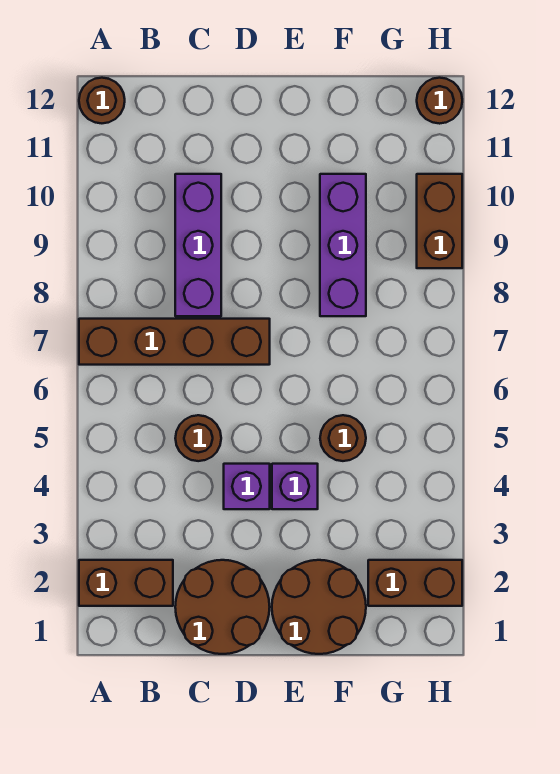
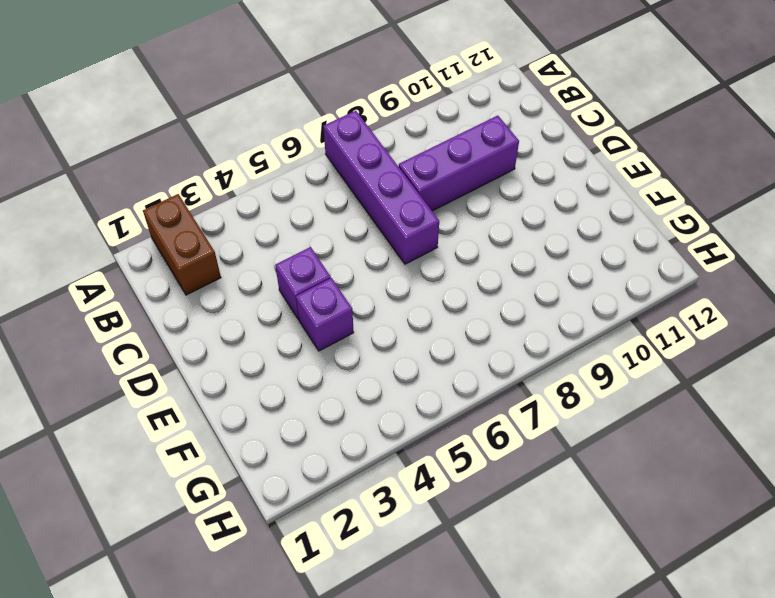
purple 1x4 brick [323,111,439,264] -> brown 1x4 brick [79,319,270,365]
none -> brown 1x1 round brick [79,78,125,123]
none -> brown 2x2 round brick [175,560,270,654]
none -> brown 1x1 round brick [175,415,221,461]

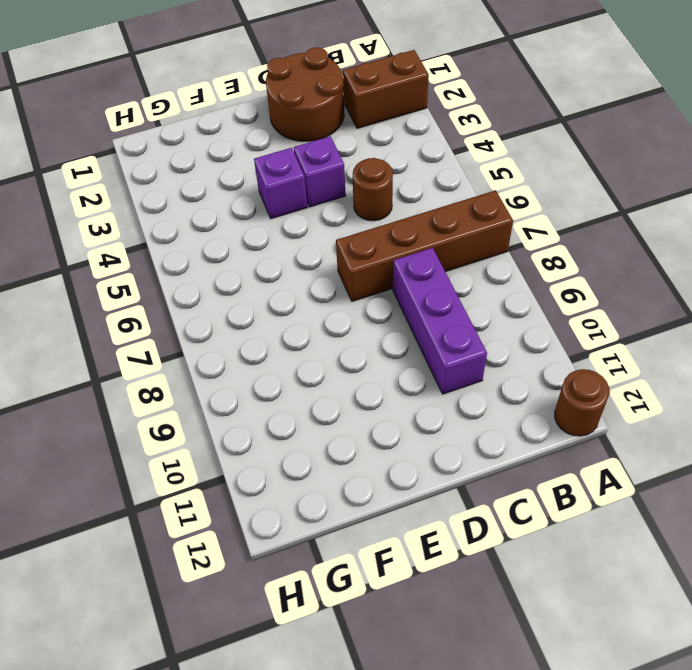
none -> brown 2x2 round brick [272,560,366,654]
none -> brown 1x1 round brick [320,415,366,461]
none -> purple 1x3 brick [320,174,366,316]

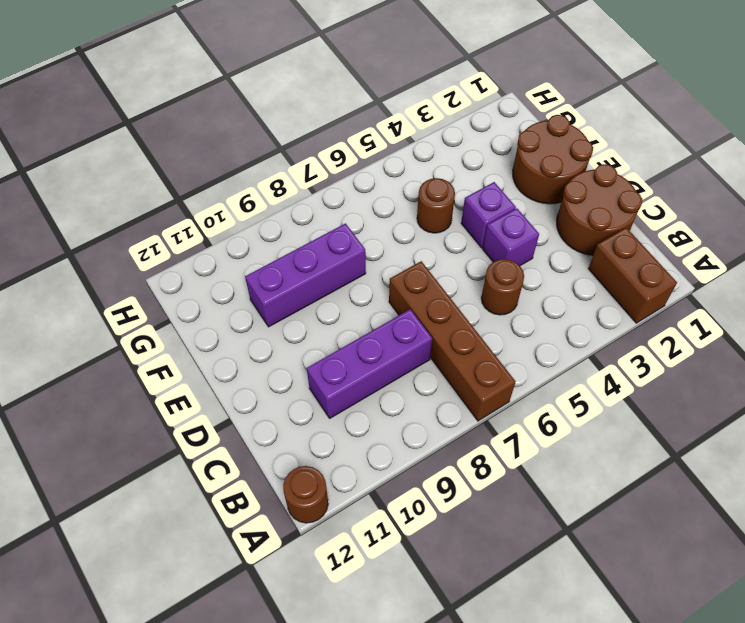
none -> brown 1x2 brick [368,560,462,606]
none -> brown 1x2 brick [417,174,462,268]
none -> brown 1x1 round brick [417,78,462,124]

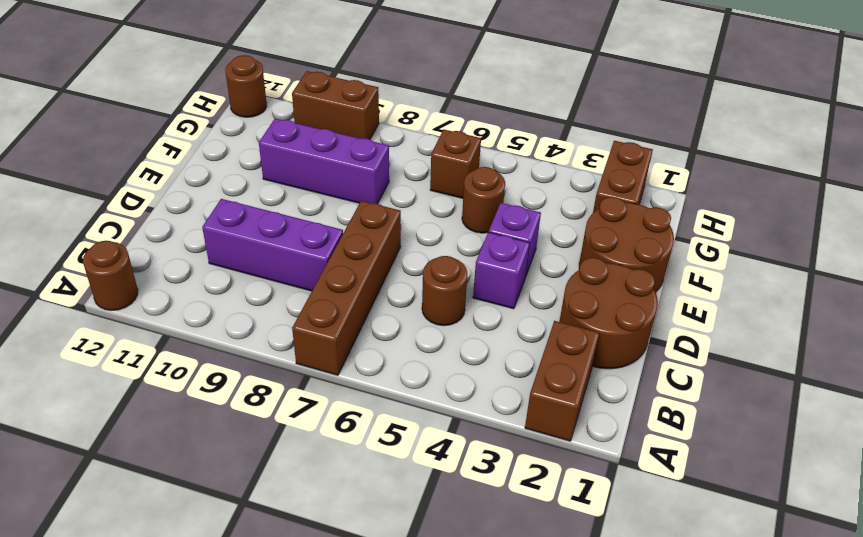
brown 1x1 brick [430,130,481,198] -> none

